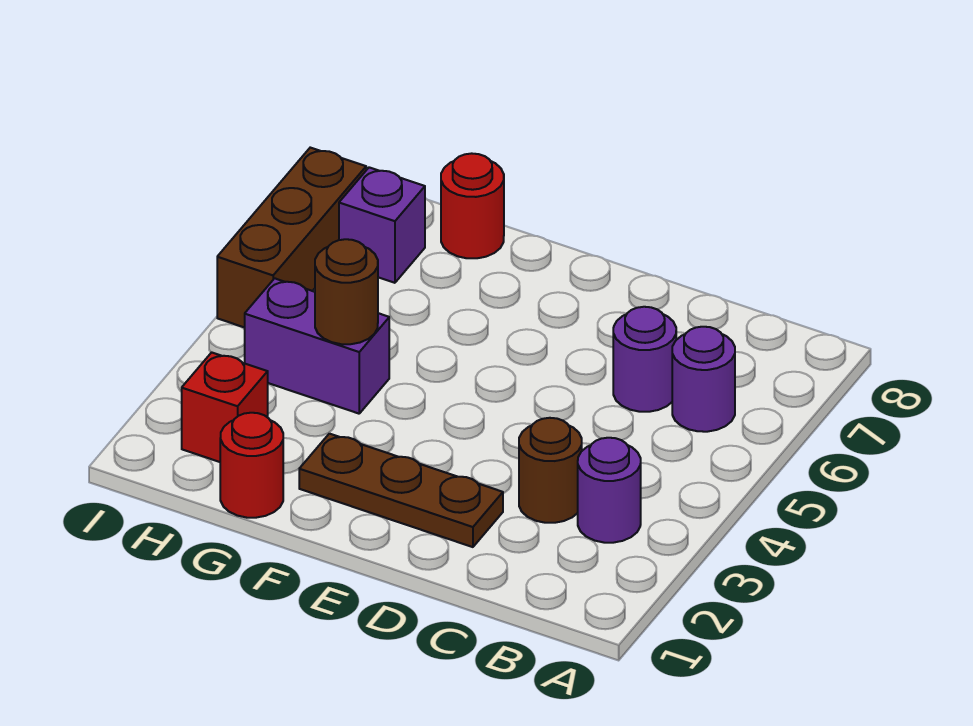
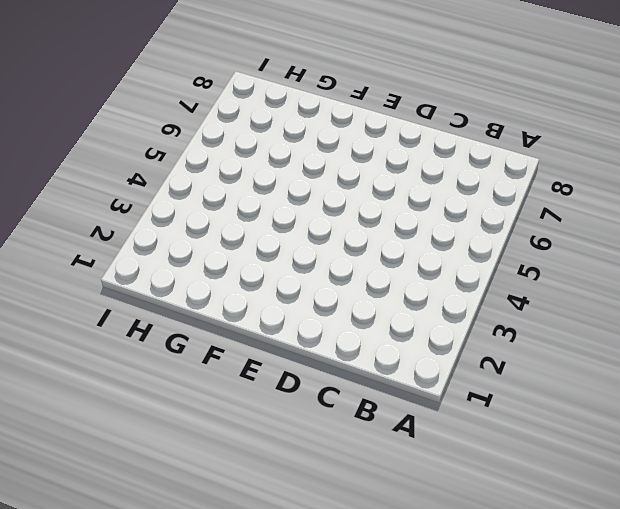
none -> purple 1x1 round brick [578,438,641,543]
none -> purple 1x1 round brick [672,327,735,432]
none -> brown 1x1 round brick [519,418,582,523]

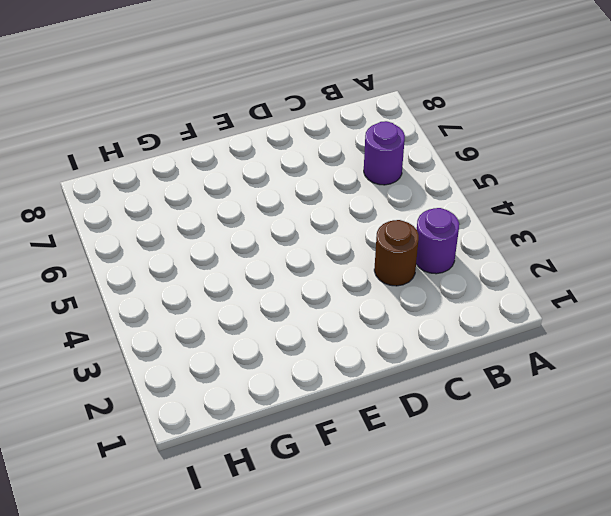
none -> purple 1x1 round brick [613,307,676,412]
none -> brown 1x3 plate [299,434,503,547]
none -> red 1x1 round brick [220,413,283,518]

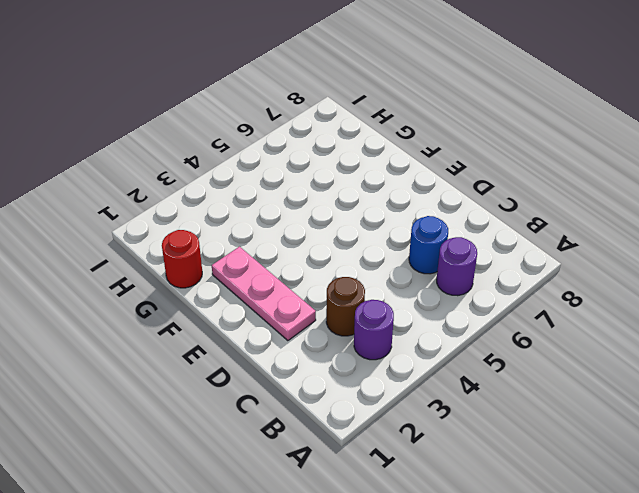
blue 1x1 round brick [409,216,448,274] -> purple 1x1 round brick [613,307,676,412]
pink 1x3 plate [212,247,316,341] -> brown 1x3 plate [299,434,503,547]
none -> purple 1x2 brick [245,278,389,414]
none -> red 1x1 round brick [441,153,504,258]
none -> red 1x1 brick [182,352,268,462]

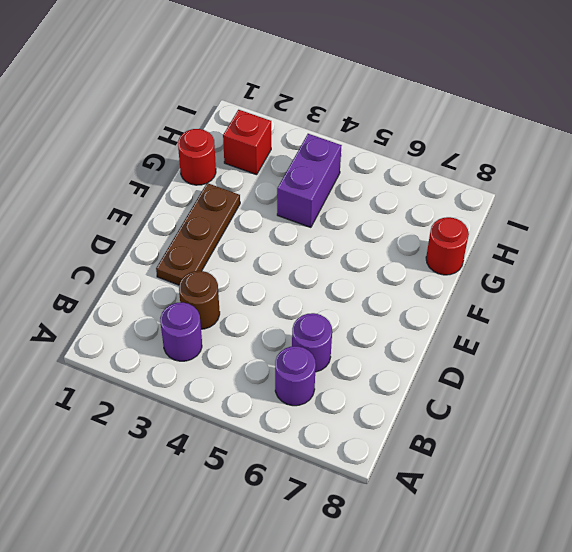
none -> purple 1x1 brick [339,167,425,283]
none -> brown 1x3 brick [217,148,366,328]
none -> brown 1x1 round brick [315,239,378,344]

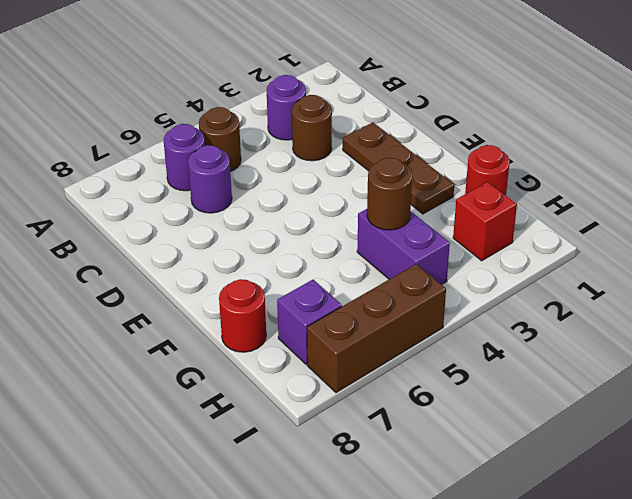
brown 1x1 round brick [199,107,241,172] -> none

